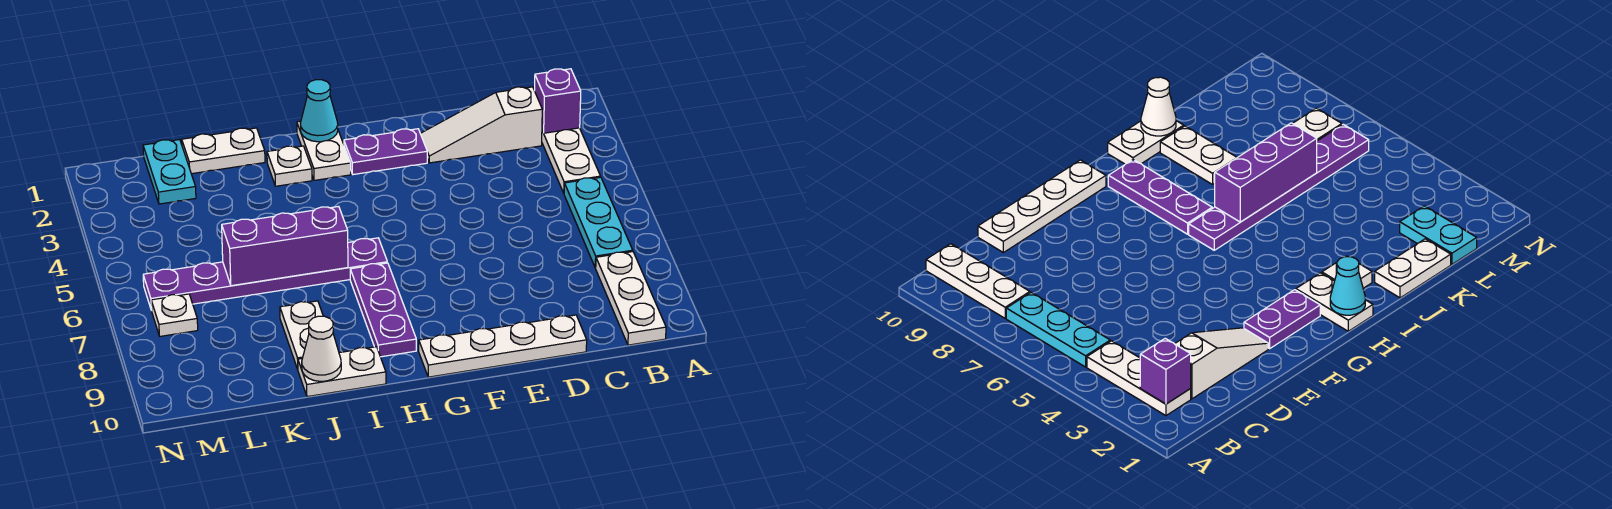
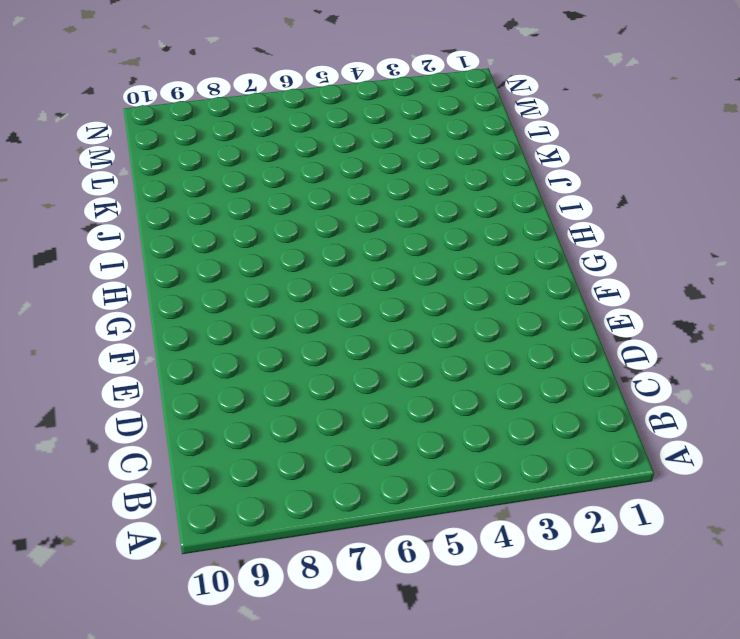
none -> white 1x3 plate [542,128,601,193]
none -> cyan 1x3 plate [564,177,633,268]
none -> white 1x3 plate [596,252,666,345]

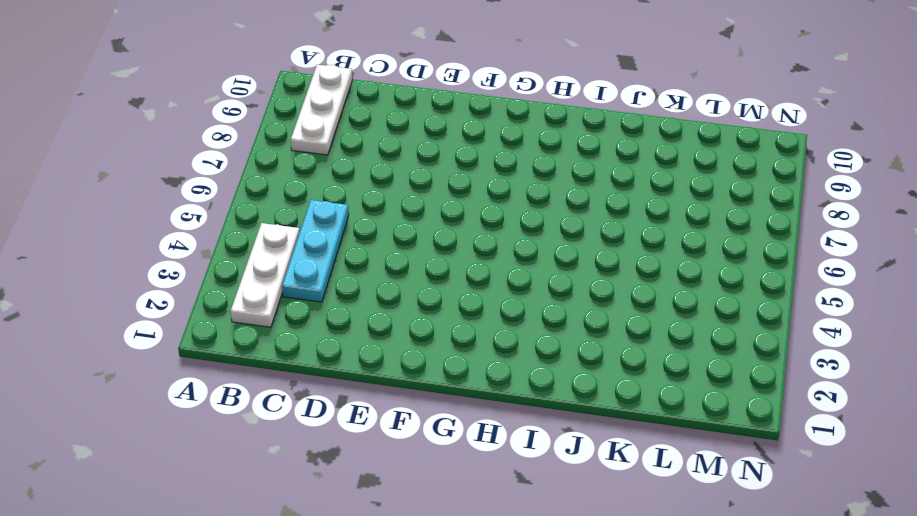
cyan 1x3 plate [282,200,349,302] -> cyan 1x3 plate moved to [564,177,633,268]
none -> white 1x3 slope [420,87,542,163]
none -> white 1x4 plate [419,315,587,377]
none -> purple 1x2 plate [344,129,427,175]

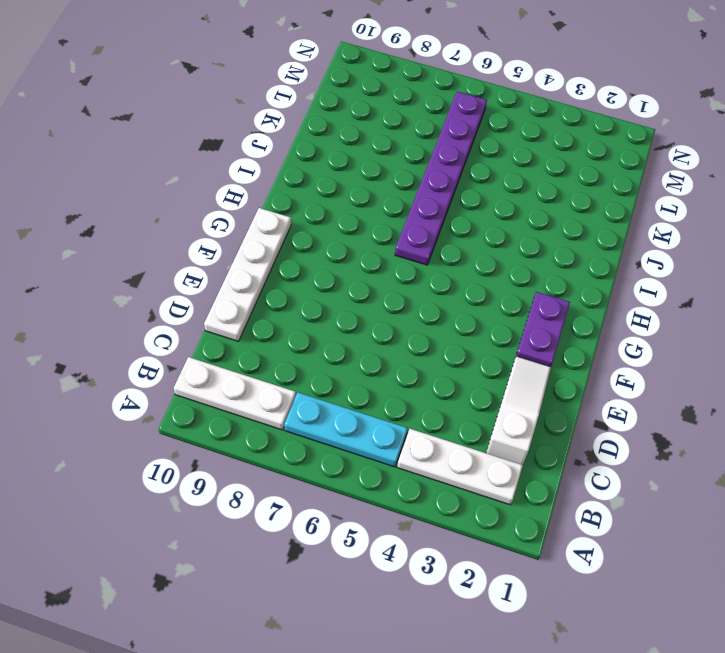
none -> white 1x2 plate [297,121,351,180]
none -> purple 1x3 plate [350,263,416,357]
none -> white 1x1 plate [267,146,312,186]

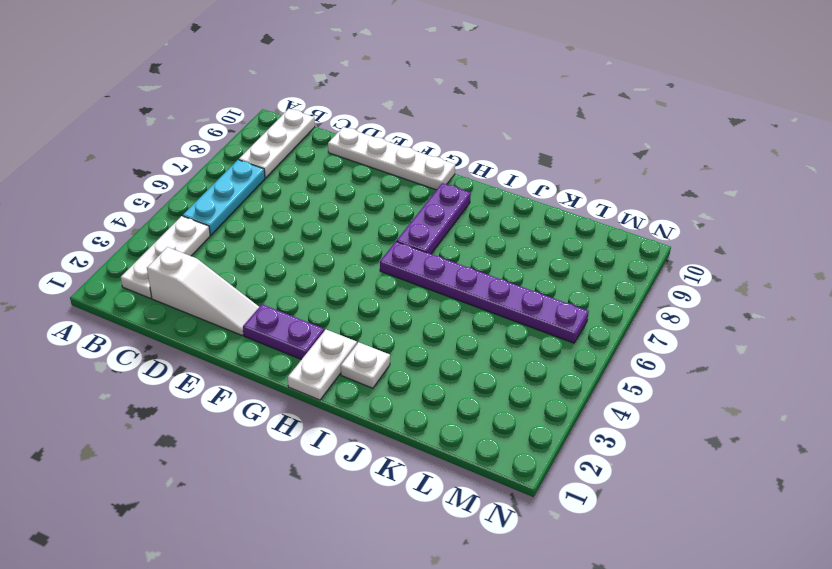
none -> white 1x2 plate [298,347,386,397]
none -> white 1x2 plate [182,128,265,174]
none -> white 1x2 plate [280,301,323,369]

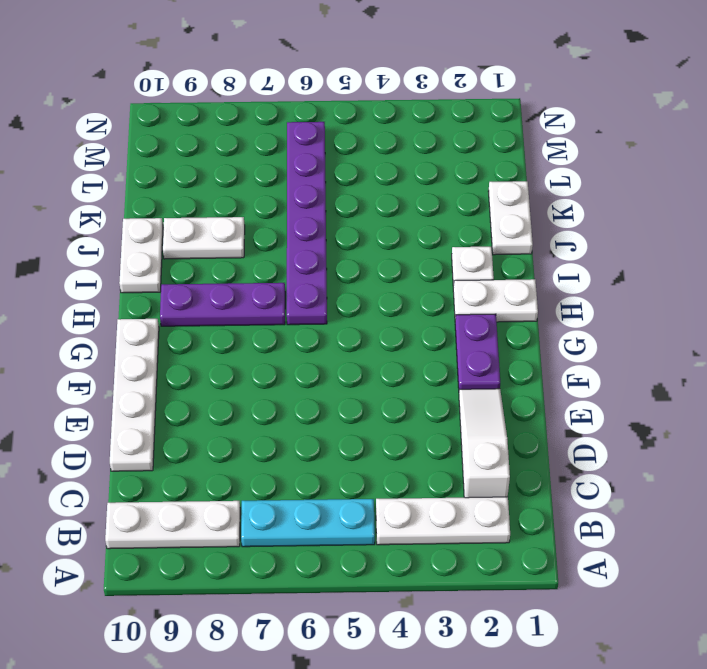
none -> cyan 1x2 plate [143,140,196,204]
none -> white 1x1 plate [151,294,198,336]
none -> purple 1x1 brick [535,69,581,133]

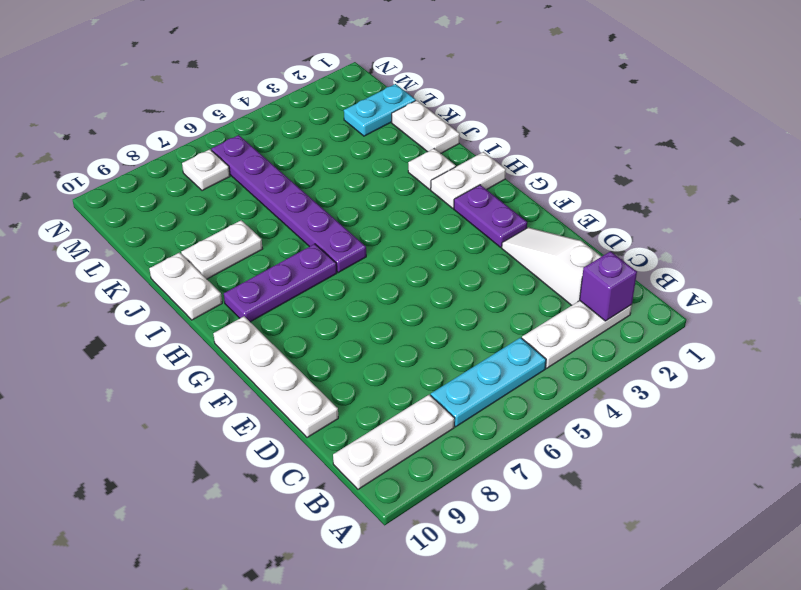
none -> cyan 1x1 cone [300,80,338,142]
none -> purple 1x3 brick [222,206,348,286]
none -> white 1x1 cone [302,316,341,381]

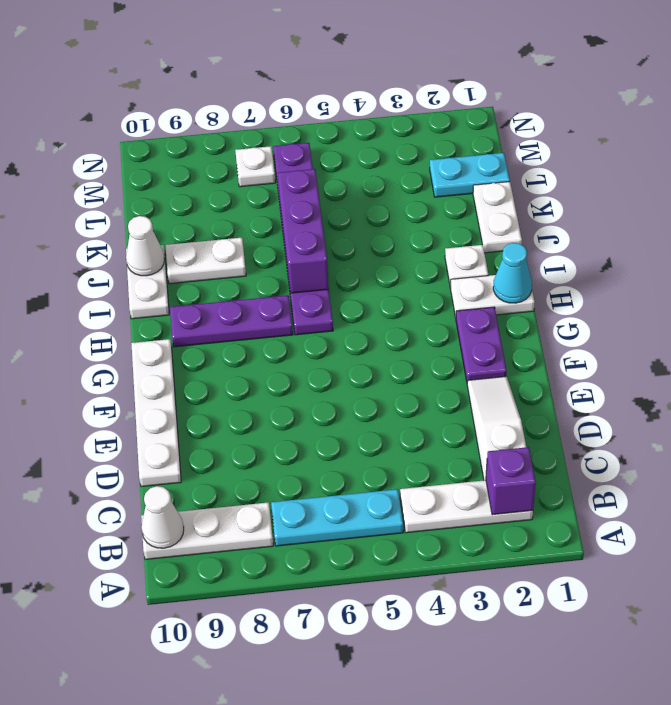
white 1x1 cone [142,486,184,548] -> none

